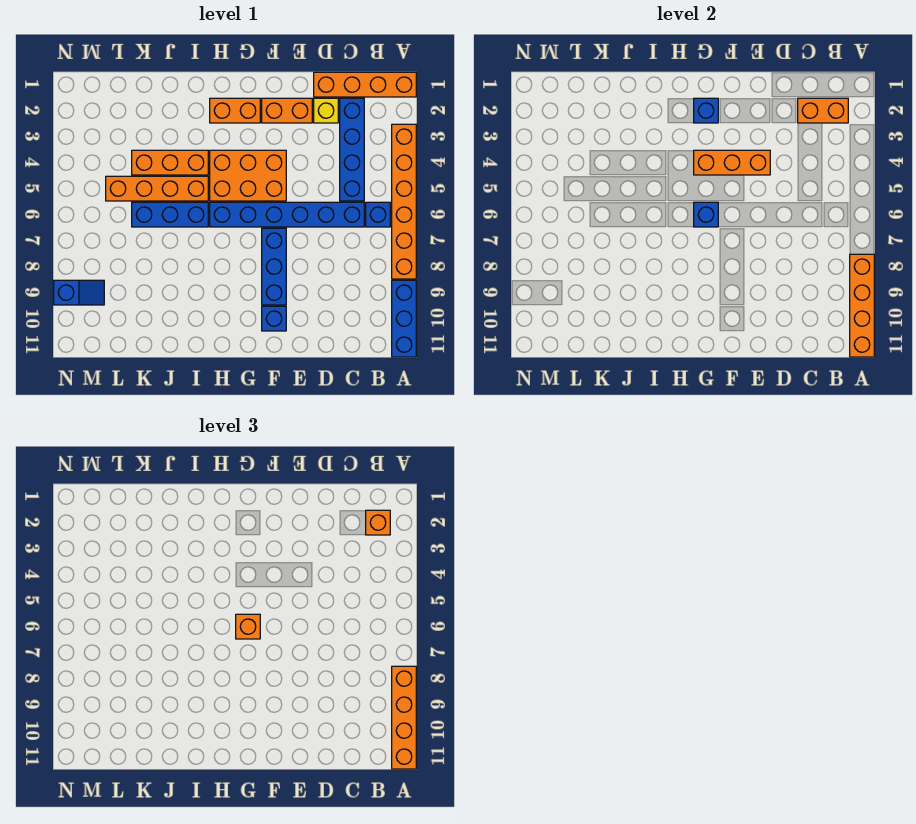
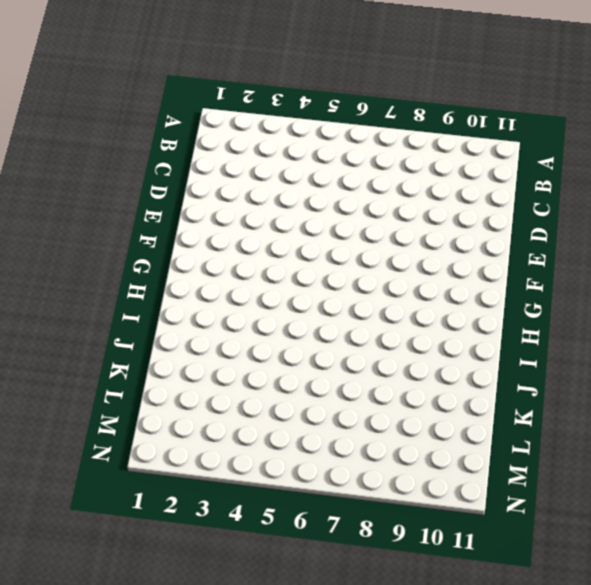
none -> orange 1x4 brick [314,72,416,97]
none -> orange 1x6 brick [392,124,416,279]
none -> blue 1x3 brick [392,280,416,357]

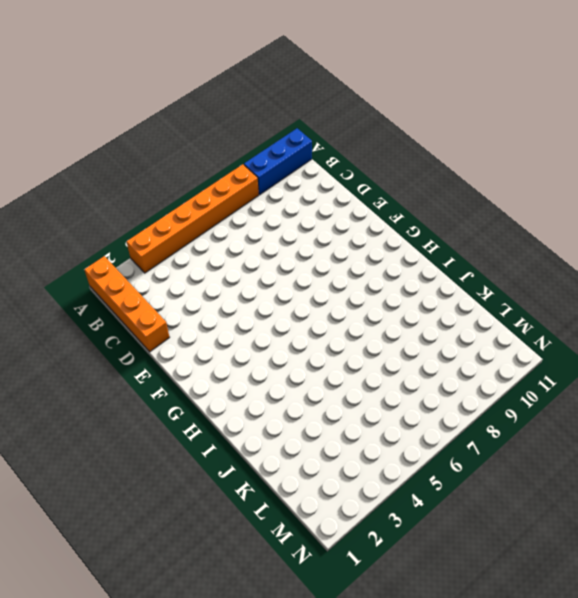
none -> blue 1x1 brick [366,202,390,227]
none -> blue 1x4 brick [340,98,364,201]
none -> blue 1x6 brick [210,202,364,227]

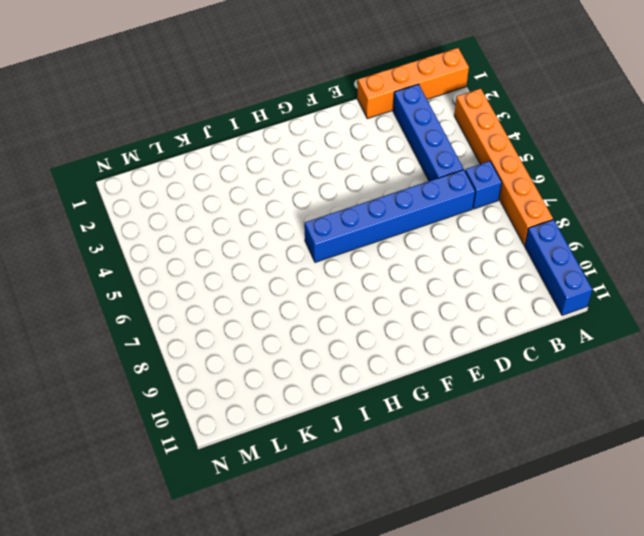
none -> yellow 1x1 brick [314,98,338,123]
none -> orange 1x2 brick [262,98,312,123]
none -> orange 2x3 brick [210,150,286,201]

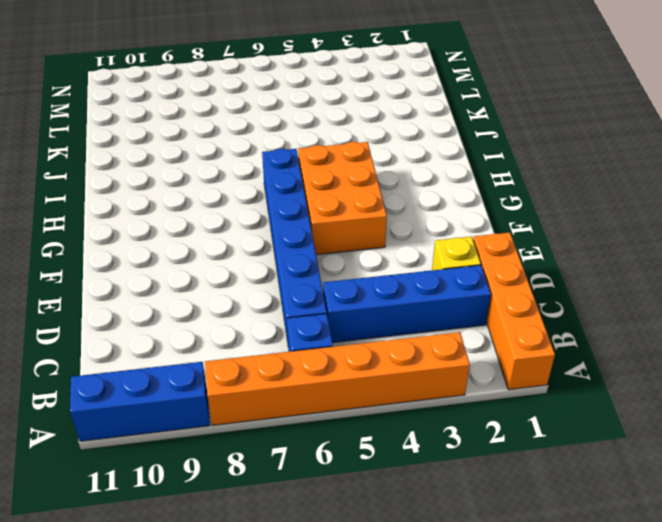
none -> orange 1x2 brick [262,98,312,123]
none -> blue 1x3 brick [262,228,286,305]
none -> blue 1x1 brick [262,306,286,331]

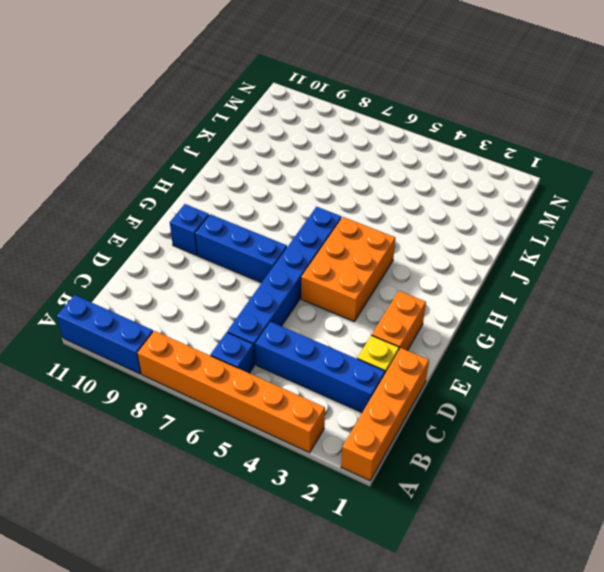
none -> orange 1x2 brick [210,98,260,123]
none -> orange 1x3 brick [132,150,208,175]
none -> orange 1x4 brick [106,176,208,201]

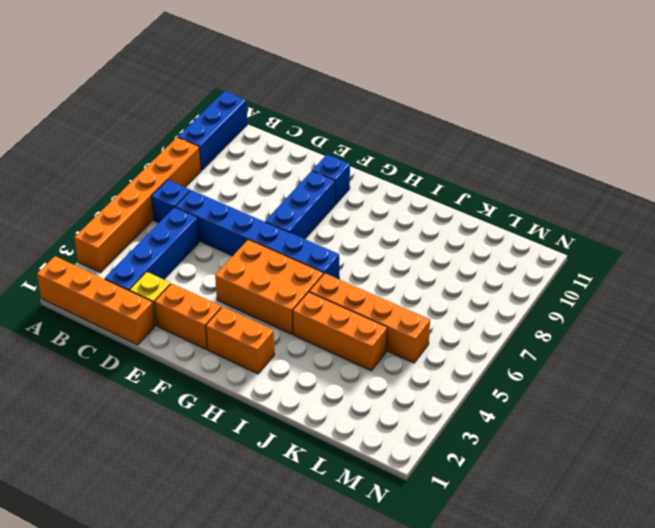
none -> blue 1x3 brick [132,202,208,227]
none -> blue 1x2 slope [54,280,104,305]
none -> orange 1x4 brick [850,254,874,357]

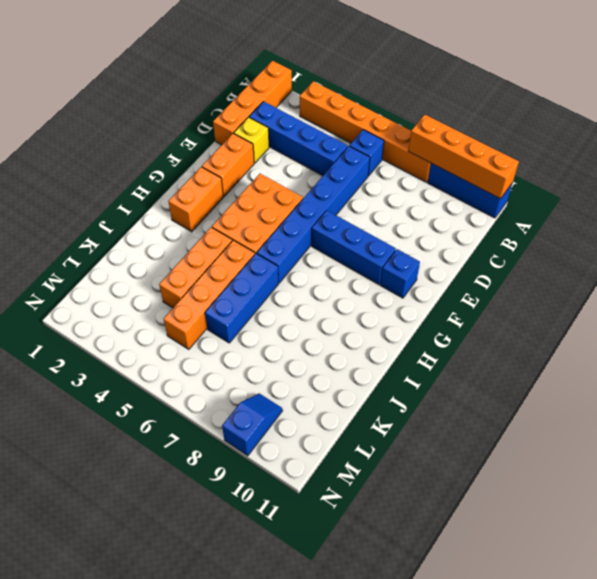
none -> orange 1x2 brick [798,98,848,123]
none -> orange 1x3 brick [694,150,770,175]
none -> blue 1x1 brick [694,98,718,123]

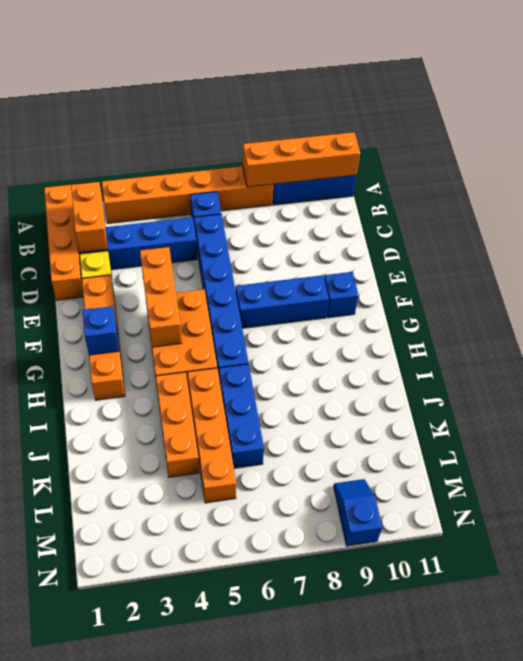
none -> blue 1x1 brick [694,202,718,227]
none -> orange 1x4 brick [392,666,416,769]
none -> orange 1x1 brick [366,510,390,535]

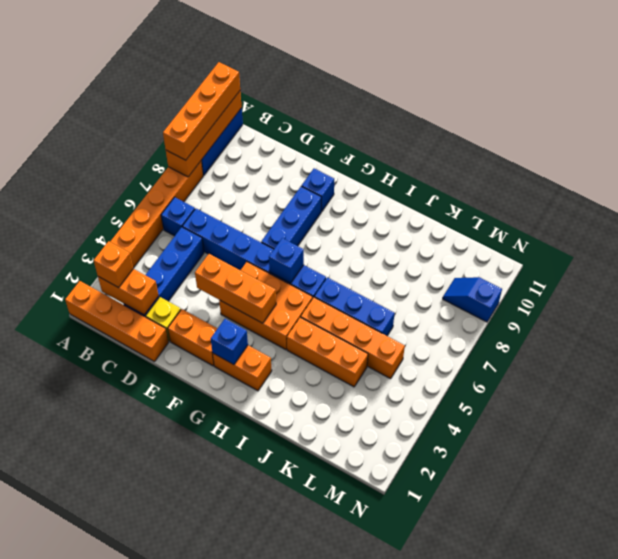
none -> orange 1x1 brick [236,614,260,639]

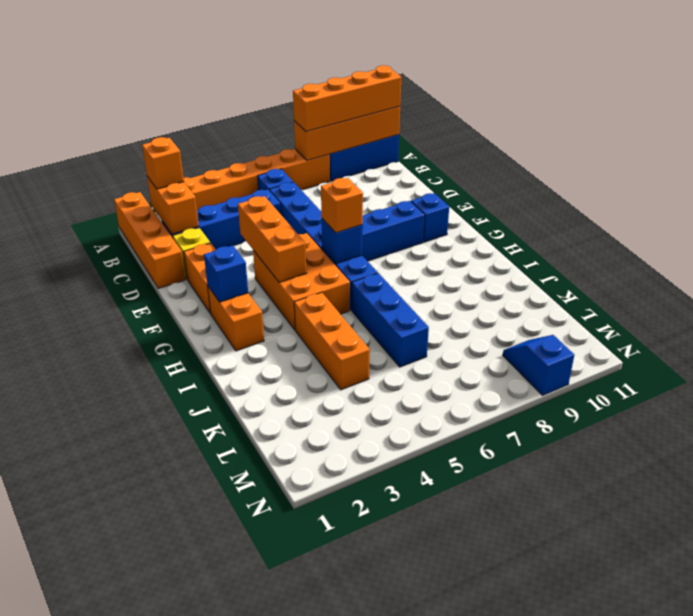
none -> orange 1x4 brick [106,176,208,201]

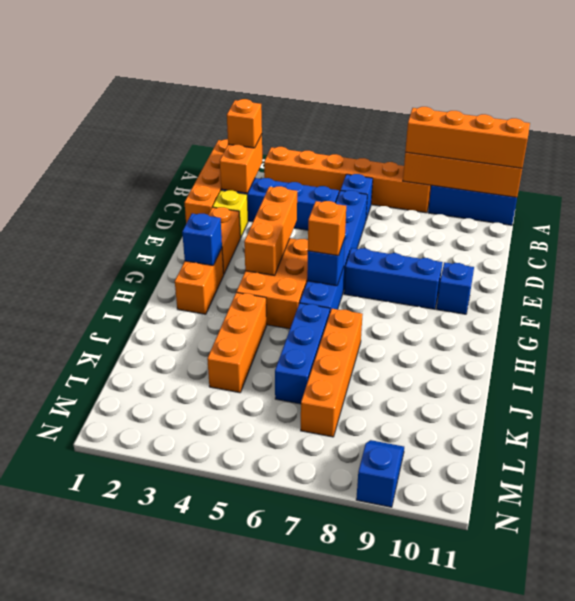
orange 1x4 brick [301,309,363,437] -> orange 1x4 brick moved to [106,176,208,201]

